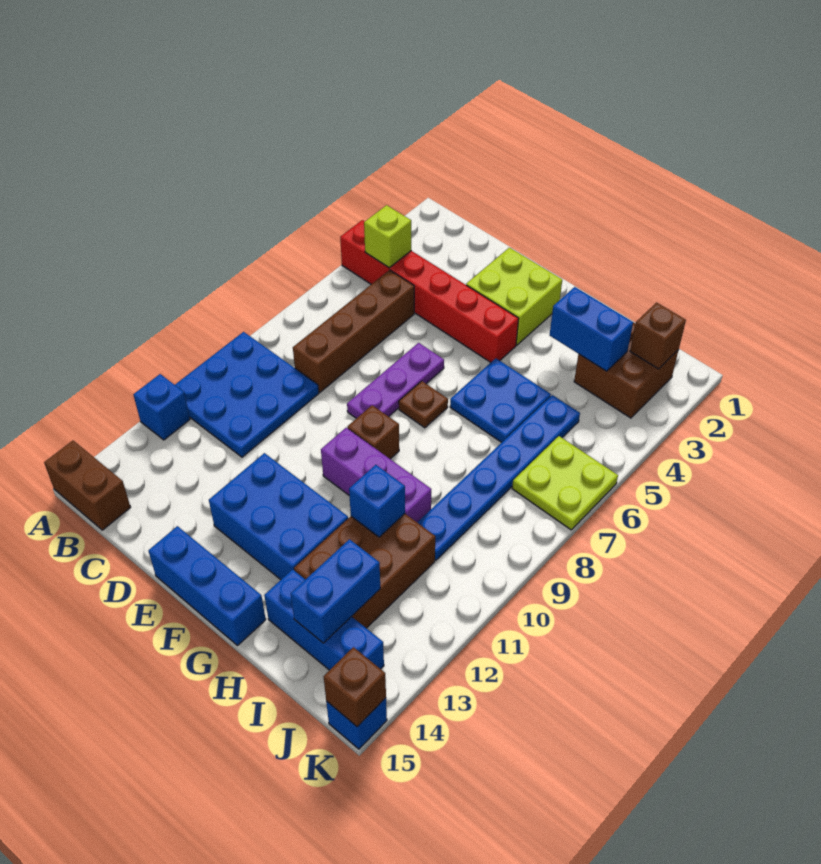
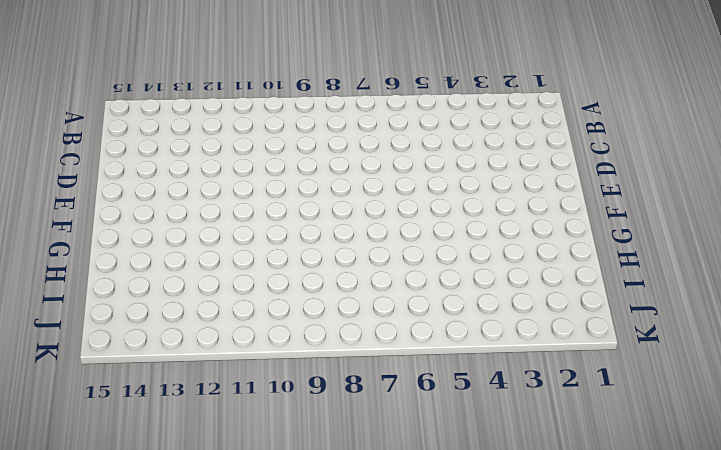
none -> red 1x6 brick [340,220,519,363]
none -> blue 3x3 plate [175,332,319,457]
none -> blue 1x1 brick [133,374,190,440]

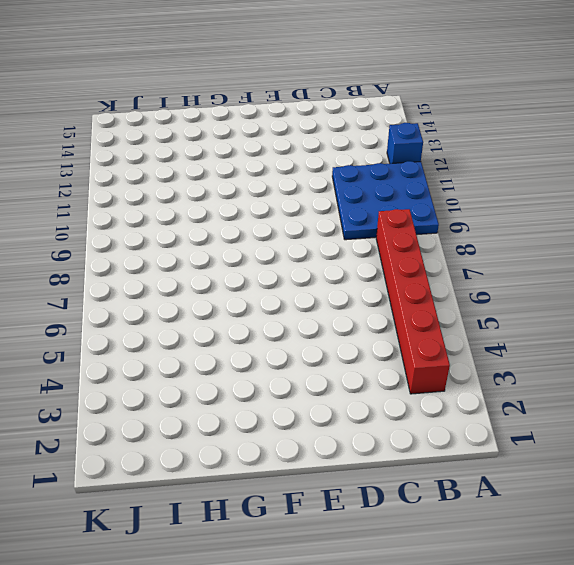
red 1x6 brick [376,209,450,394] -> red 1x6 brick turned to [340,220,519,363]
none -> brown 1x2 brick [44,441,131,530]
none -> brown 1x4 brick [293,270,414,392]
none -> lime 2x2 brick [466,248,562,345]

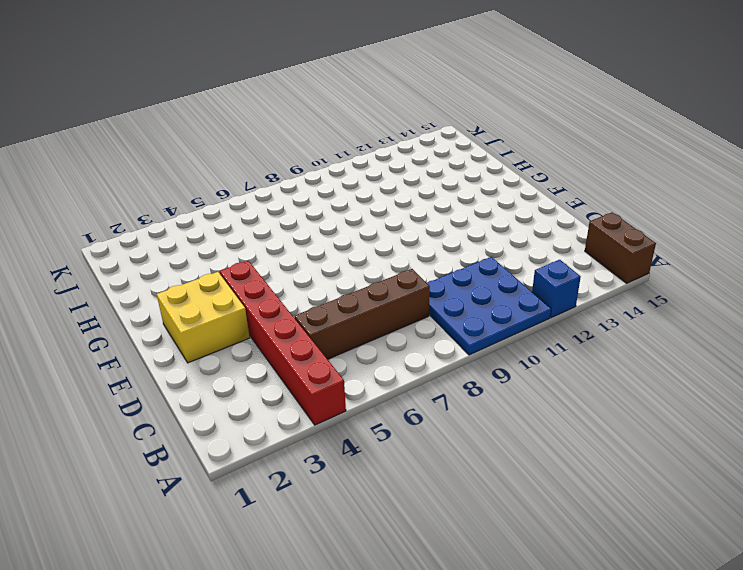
yellow 2x2 brick [157,272,250,363] -> lime 2x2 brick [466,248,562,345]
none -> purple 1x3 plate [347,343,444,418]
none -> blue 2x3 brick [209,453,348,580]
none -> blue 1x3 brick [148,526,266,645]

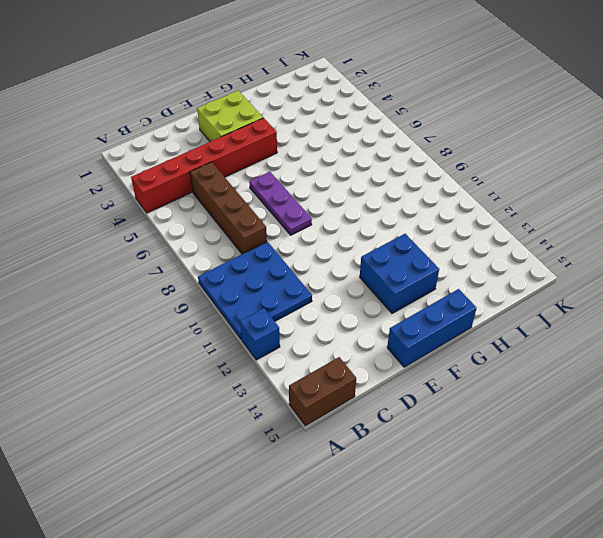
blue 2x2 brick [360,234,439,313] -> blue 2x3 brick [209,453,348,580]
none -> brown 1x1 plate [399,381,448,428]
none -> brown 1x1 brick [347,405,399,459]
none -> purple 1x3 brick [321,428,431,522]

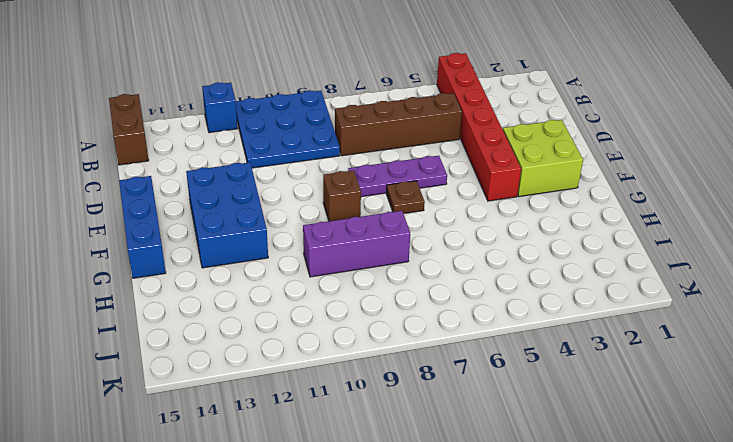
purple 1x3 brick [303,211,410,277] -> purple 1x3 brick turned to [321,428,431,522]
none -> blue 2x2 plate [450,358,551,443]
none -> brown 2x3 brick [294,514,435,628]
none -> blue 1x3 brick [264,569,384,670]

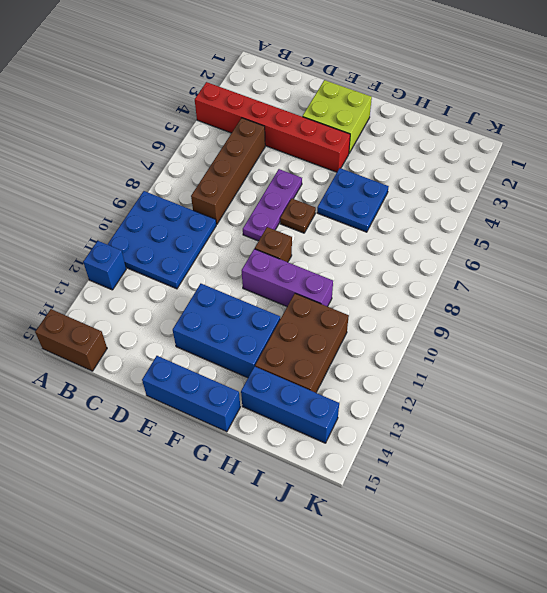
none -> brown 2x2 brick [574,322,679,418]
none -> blue 1x6 plate [417,395,580,560]
none -> lime 2x2 plate [512,436,618,530]

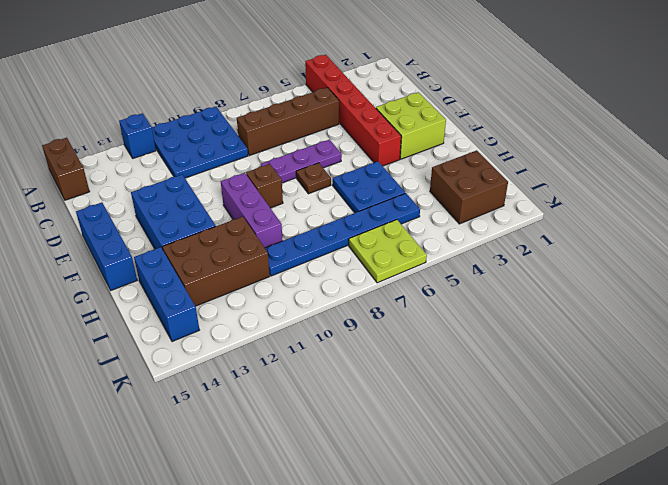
none -> blue 1x1 brick [326,698,387,749]
none -> lime 1x1 brick [364,205,411,268]
none -> blue 1x2 brick [550,287,633,371]

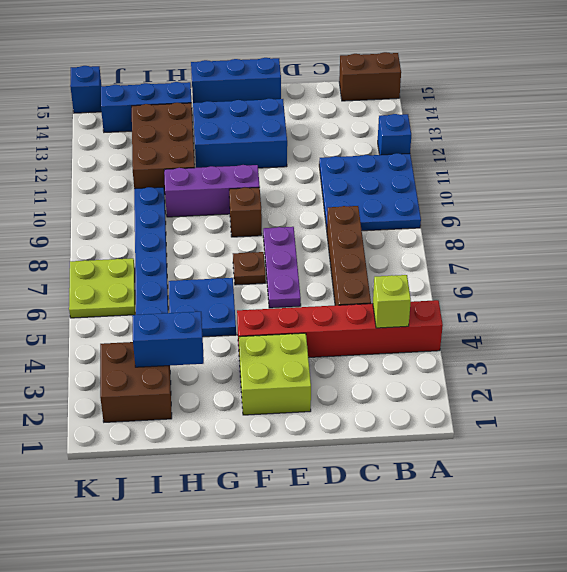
none -> blue 1x1 brick [349,465,405,537]
none -> blue 1x2 brick [291,539,380,643]
none -> brown 1x1 brick [630,303,686,369]

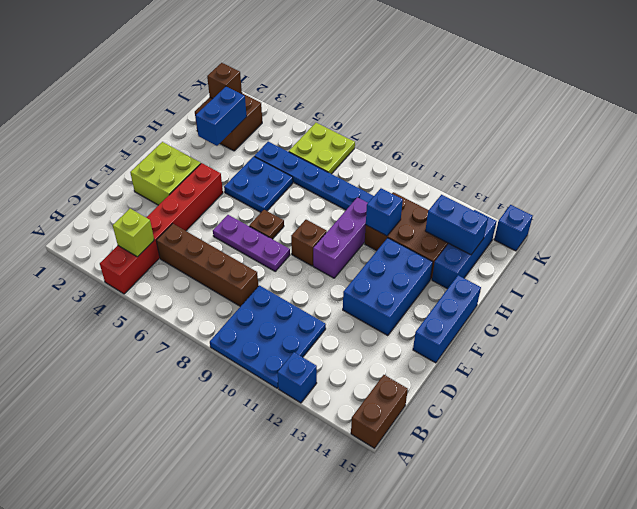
none -> brown 1x1 brick [324,647,386,727]

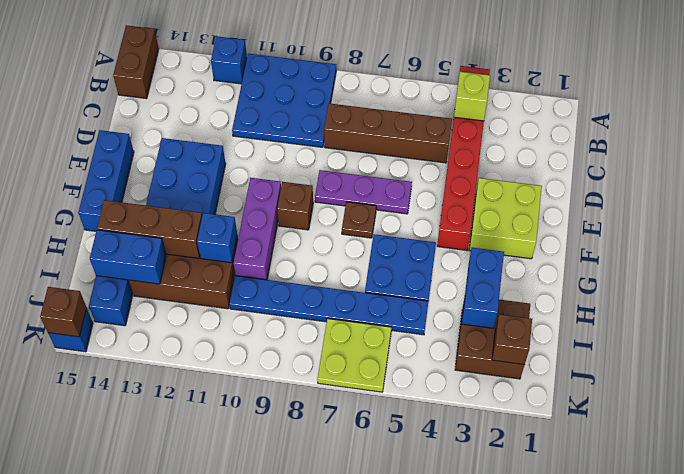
brown 1x3 brick [97,200,202,258] -> none

